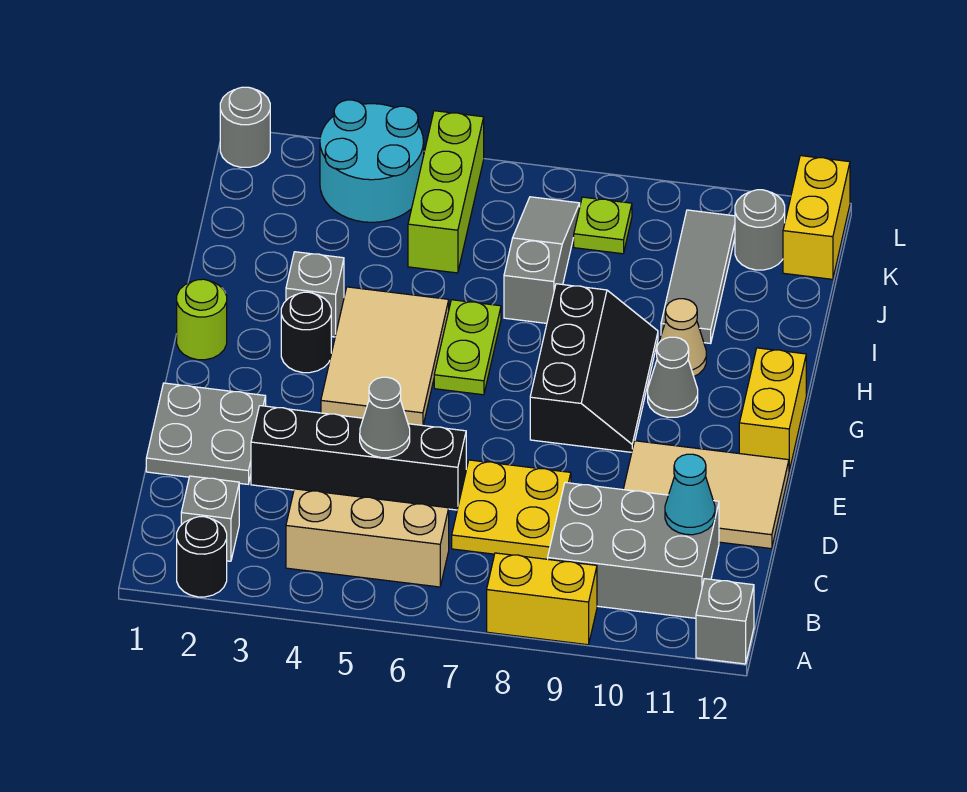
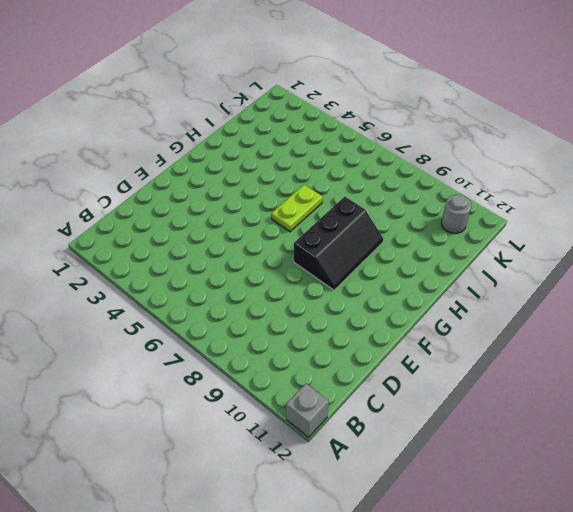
none -> black 1x1 round brick [177,517,227,597]
none -> yellow 1x2 brick [487,553,597,645]
none -> grey 1x1 brick [181,476,239,561]

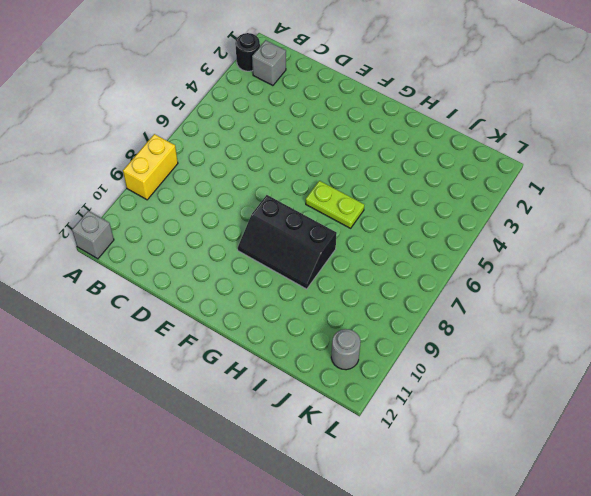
none -> tan 1x3 brick [286,489,449,587]
none -> grey 2x3 brick [548,483,719,618]
none -> yellow 2x2 plate [452,460,571,559]

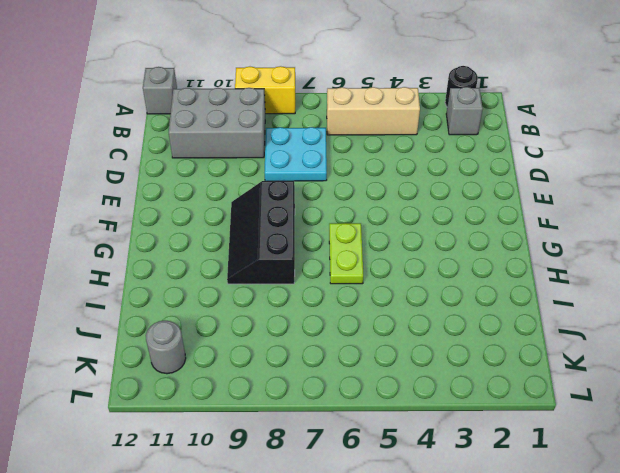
cyan 2x2 plate [264,127,327,181] -> yellow 2x2 plate [452,460,571,559]
none -> grey 2x2 plate [146,383,266,484]
none -> black 1x4 brick [251,406,466,510]
none -> tan 2x3 tile [623,441,789,549]

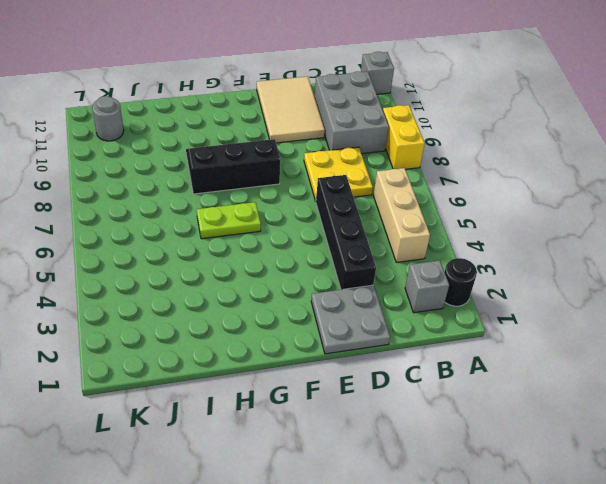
none -> tan 2x3 tile [321,287,449,425]
none -> yellow 1x2 brick [739,348,806,471]
none -> lime 1x1 round brick [177,279,227,360]

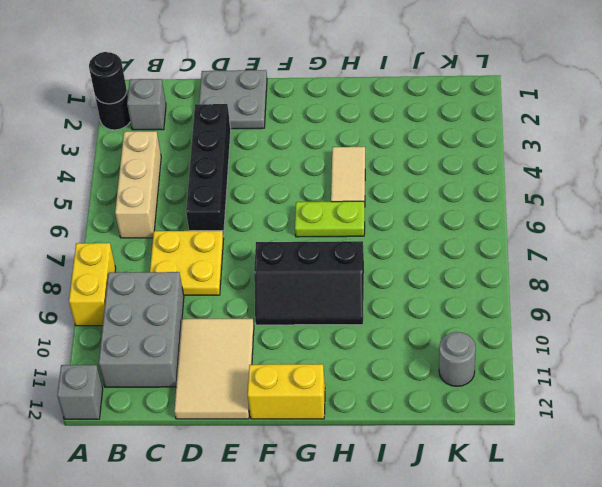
black 1x1 round brick [89,52,127,104] -> black 1x1 round brick moved to [281,292,331,373]
tan 1x2 tile [331,147,365,203] -> tan 2x3 tile [321,287,449,425]
none -> lime 1x1 round brick [177,279,227,360]
none -> grey 1x1 cone [648,337,698,417]
none -> grey 1x1 brick [286,252,344,337]

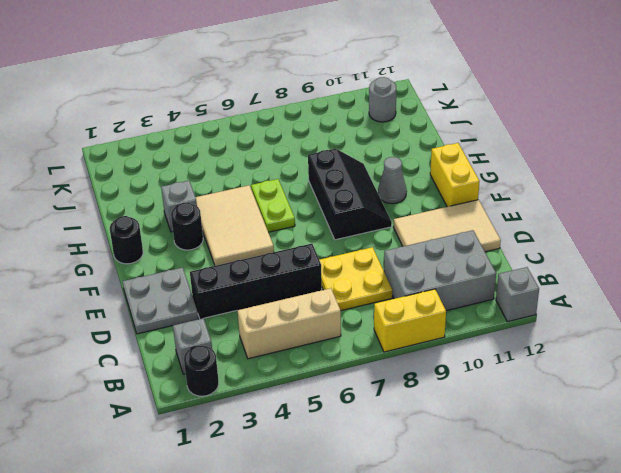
black 1x1 round brick [110,216,143,264] -> lime 1x1 round brick [177,279,227,360]
none -> tan 1x1 cone [656,299,706,376]
none -> grey 1x3 slope [504,197,580,323]
none -> grey 1x3 tile [661,210,735,343]

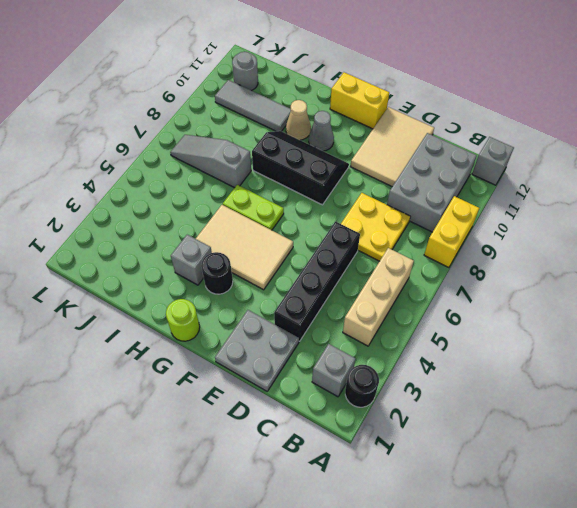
none -> lime 1x3 brick [408,111,484,273]
none -> cyan 2x2 round brick [320,100,424,222]
none -> lime 1x1 plate [574,197,632,254]

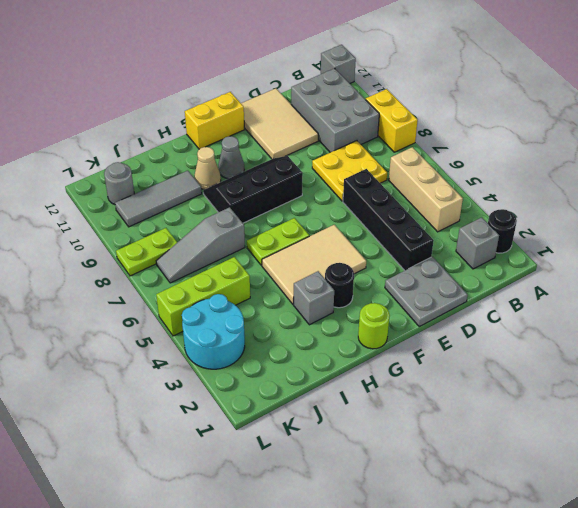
lime 1x2 plate [116,228,177,276] -> lime 1x1 plate [574,197,632,254]
none -> yellow 1x2 brick [783,156,850,279]
none -> grey 1x1 round brick [220,87,270,167]
none -> cyan 1x1 cone [665,454,715,535]

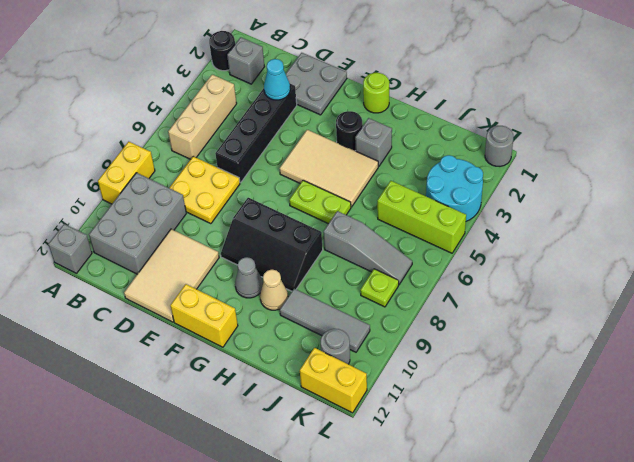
cyan 1x1 cone [264,59,290,100] -> cyan 1x1 cone moved to [665,454,715,535]
none -> grey 1x1 cone [360,377,410,458]

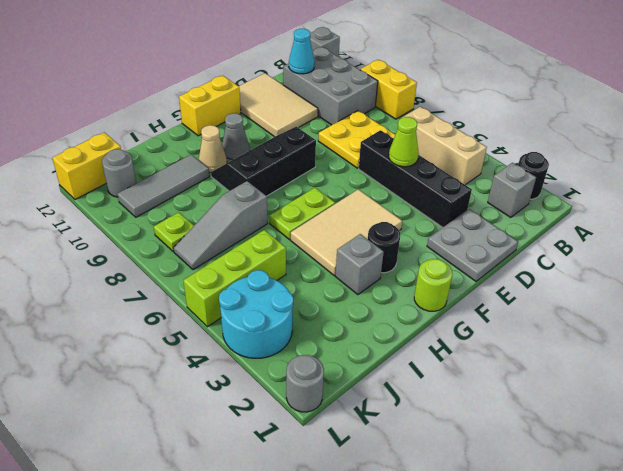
lime 1x1 cone [389,117,419,167] -> grey 1x1 cone [360,377,410,458]

